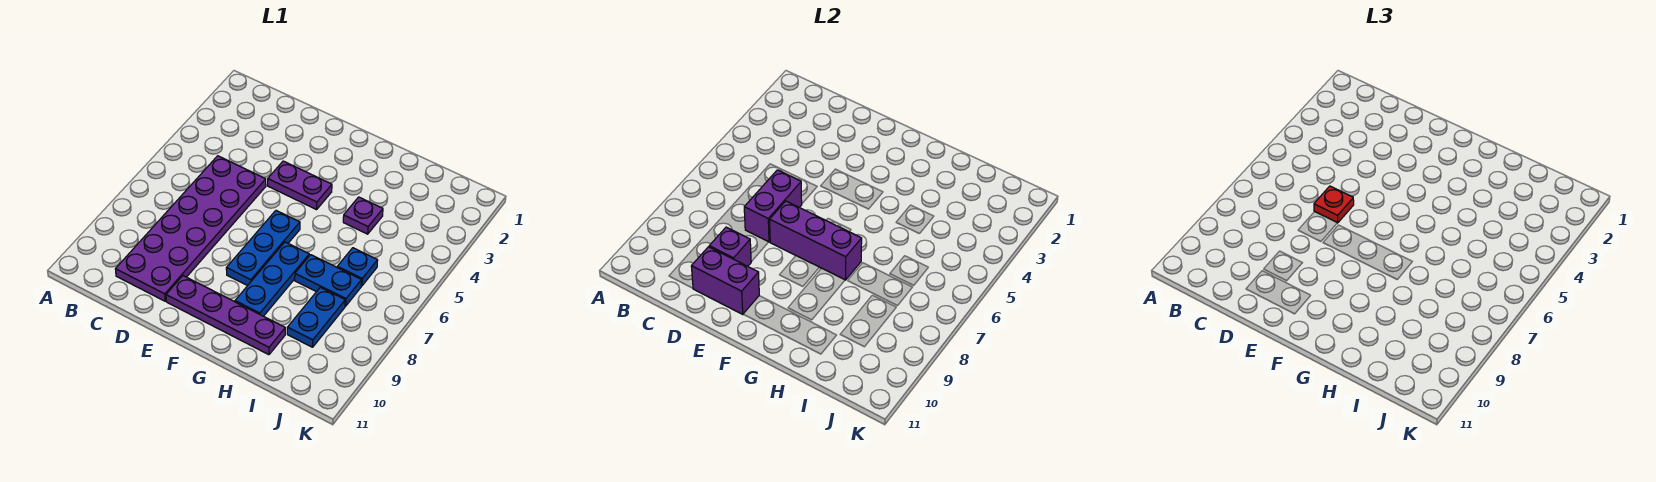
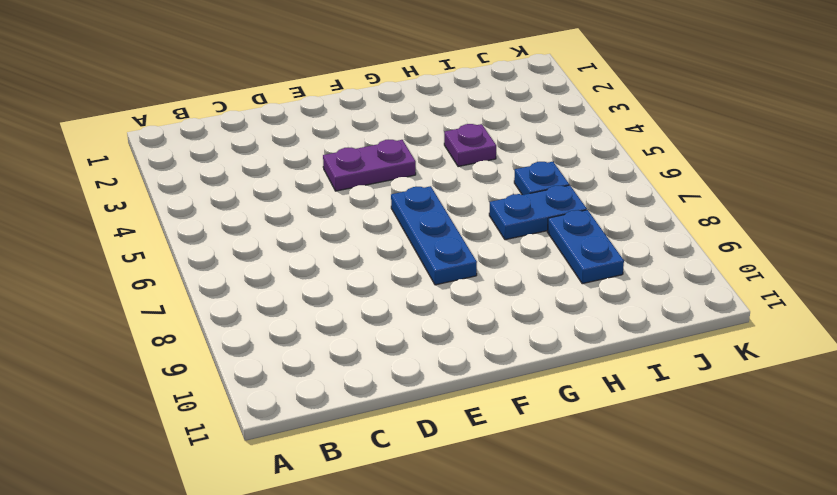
none -> purple 2x6 plate [116,156,266,301]
none -> purple 1x4 plate [166,276,285,355]
none -> blue 1x3 plate [235,242,309,316]

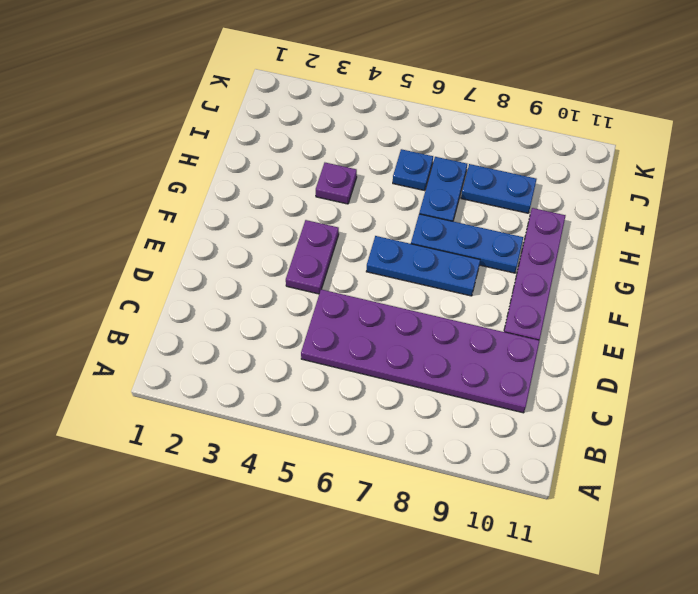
none -> purple 1x2 brick [744,170,802,242]
none -> purple 1x1 brick [709,227,751,266]
none -> purple 1x2 brick [691,247,759,314]

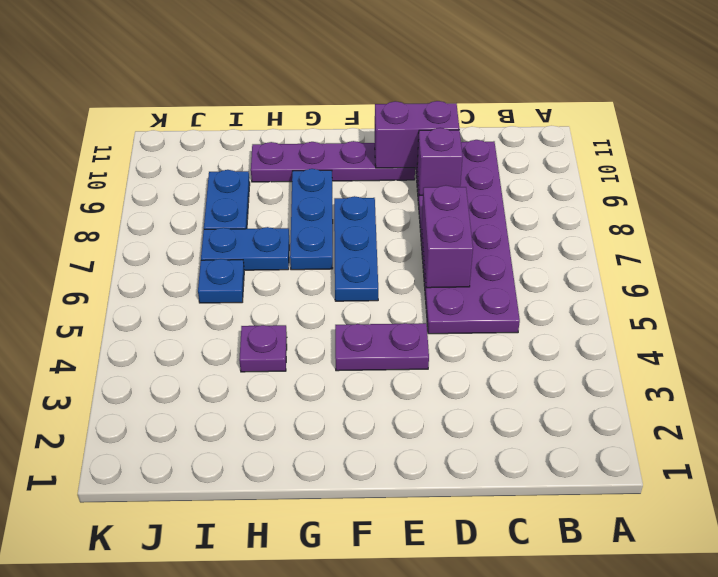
none -> purple 1x3 brick [770,201,862,280]
none -> red 1x1 plate [1314,186,1354,223]

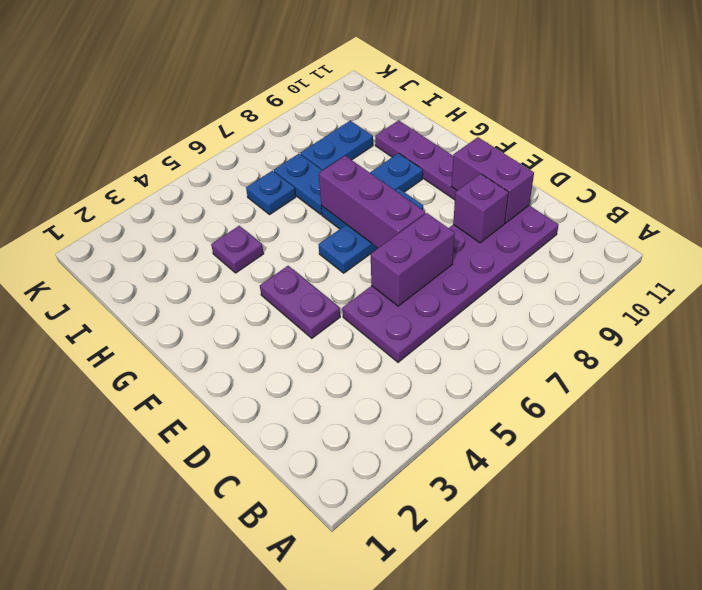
none -> red 1x1 plate [1314,186,1354,223]

